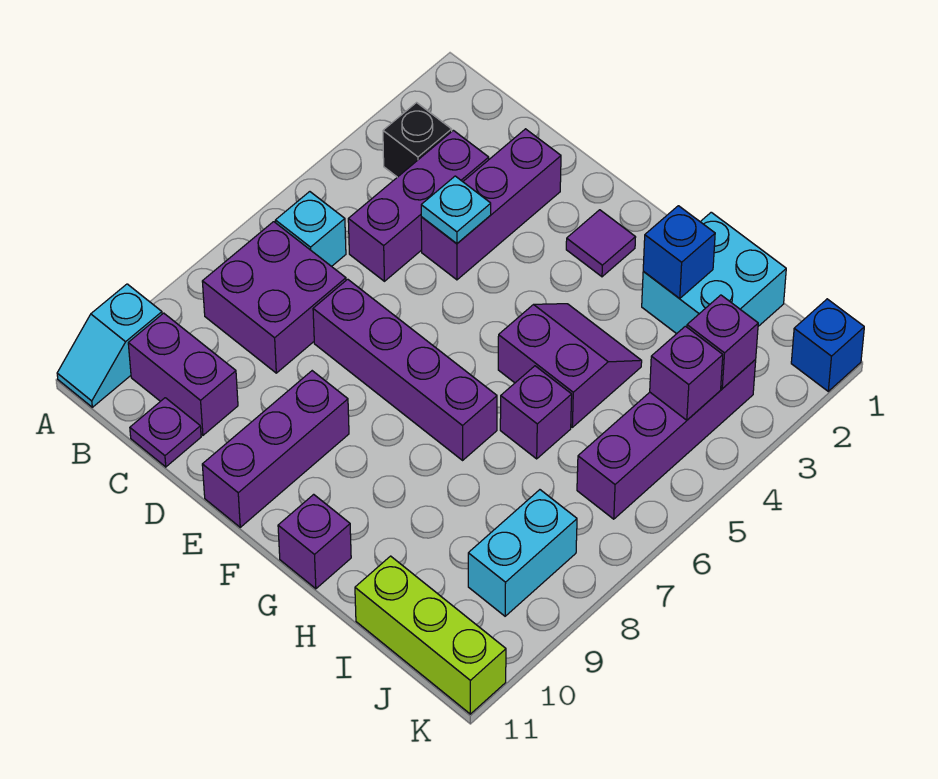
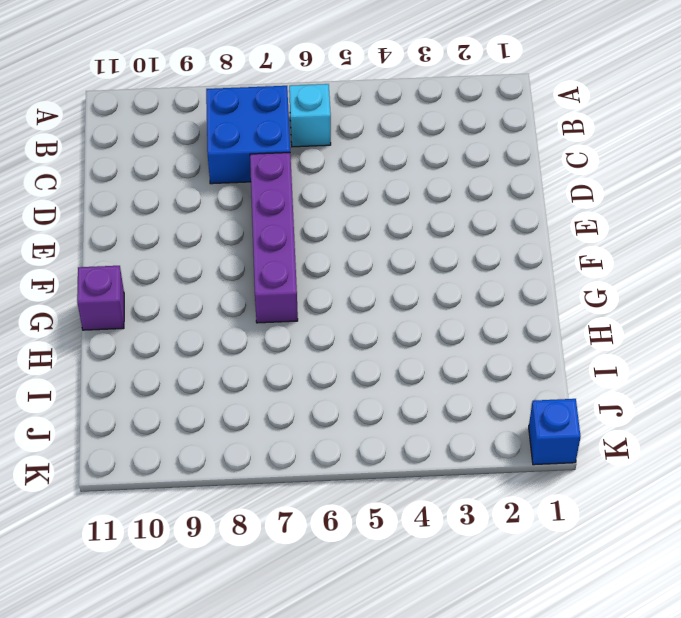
blue 2x2 brick [206,86,290,184] -> purple 2x2 brick [202,222,346,373]
none -> cyan 1x2 slope [57,284,162,407]
none -> black 1x1 brick [383,103,452,177]
none -> purple 1x2 brick [128,313,238,435]

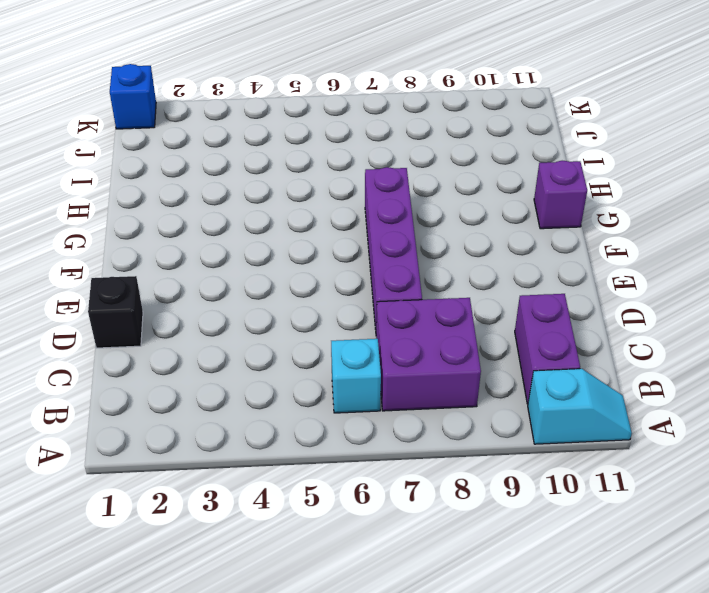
black 1x1 brick [88,276,143,348] -> black 1x1 brick moved to [383,103,452,177]
none -> purple 1x3 brick [348,130,489,281]
none -> purple 1x1 plate [130,398,201,467]
none -> purple 1x3 brick [421,129,561,280]

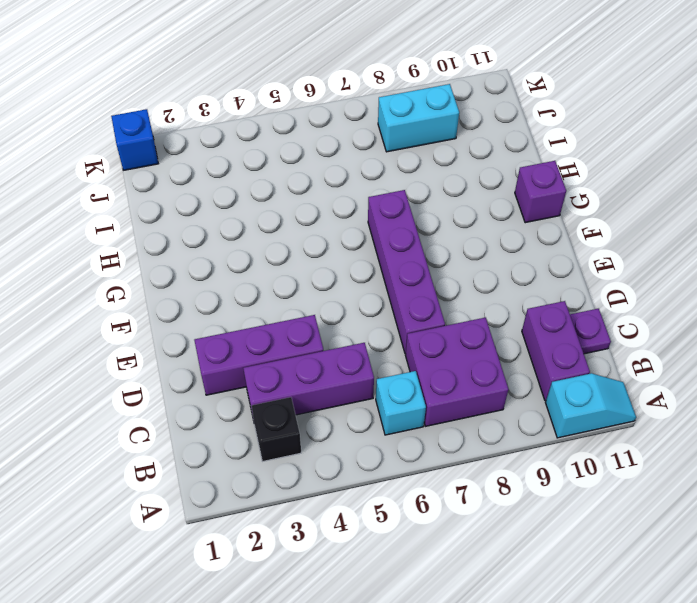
none -> purple 1x3 brick [202,371,349,527]
none -> purple 1x1 tile [566,210,636,277]
none -> purple 2x2 slope [498,304,642,427]

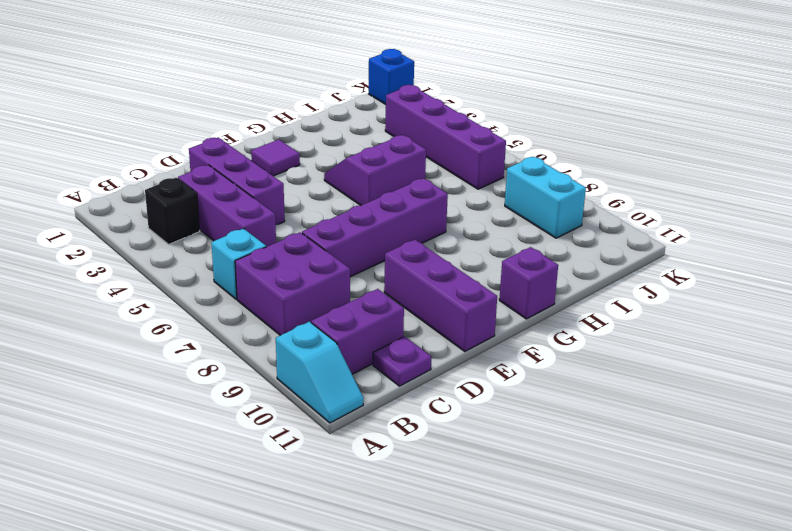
none -> cyan 2x2 brick [642,212,786,334]
none -> purple 1x1 brick [500,366,572,459]
none -> lime 1x3 brick [355,556,506,714]

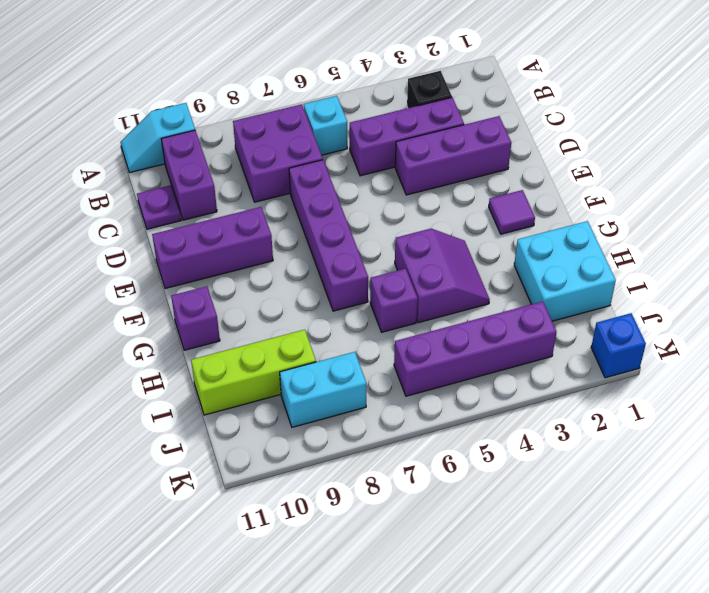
lime 1x3 brick [191,330,316,415] -> lime 1x3 brick turned to [355,556,506,714]
none -> cyan 1x1 plate [421,176,491,244]
none -> blue 1x1 brick [643,206,715,299]
none -> purple 1x1 brick [687,295,758,389]

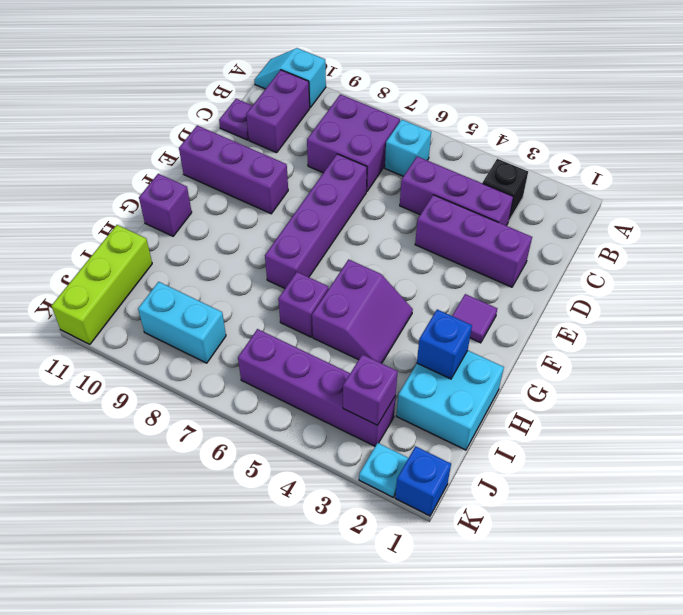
cyan 1x1 plate [359,443,408,497] -> cyan 1x1 plate moved to [421,176,491,244]
none -> purple 1x1 brick [650,326,723,420]

